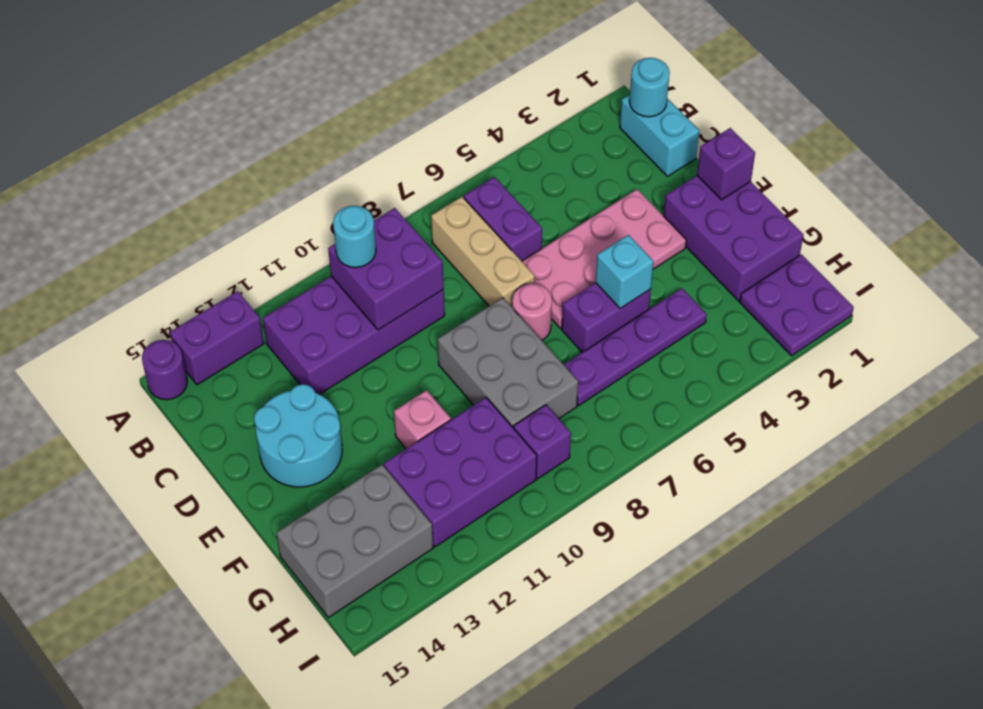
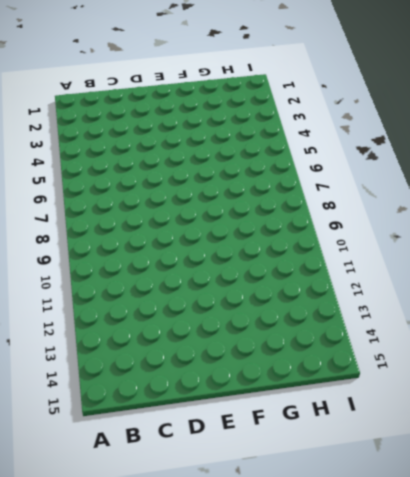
none -> purple 1x2 brick [170,291,264,385]
none -> purple 1x1 round brick [142,340,187,400]
none -> cyan 1x2 brick [620,95,699,176]

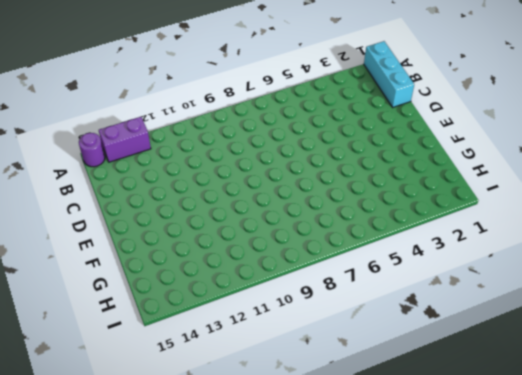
cyan 1x3 brick [364,41,414,107] -> cyan 1x2 brick [620,95,699,176]
none -> purple 1x2 brick [464,177,542,261]
none -> tan 1x3 brick [431,197,535,307]
none -> purple 2x4 brick [263,276,445,395]

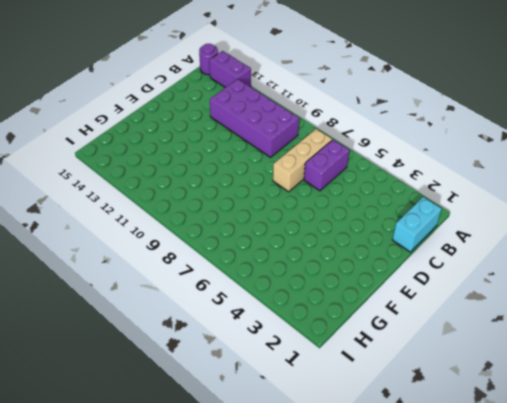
none -> pink 2x4 plate [522,189,686,328]
none -> cyan 2x2 round brick [254,384,342,487]
none -> purple 2x3 brick [664,176,803,301]

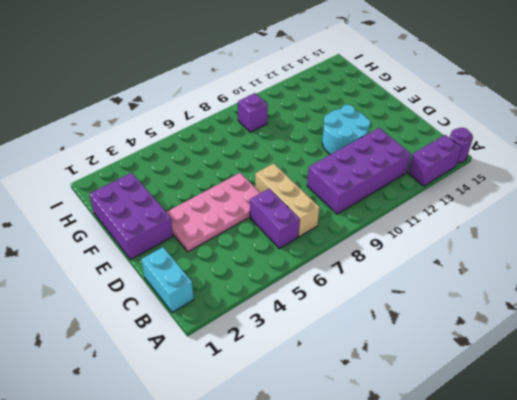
cyan 2x2 round brick [322,105,370,155] -> cyan 2x2 round brick moved to [254,384,342,487]
none -> pink 1x1 round brick [512,283,552,340]
none -> grey 2x3 brick [438,298,578,428]
none -> purple 1x2 brick [562,283,651,352]

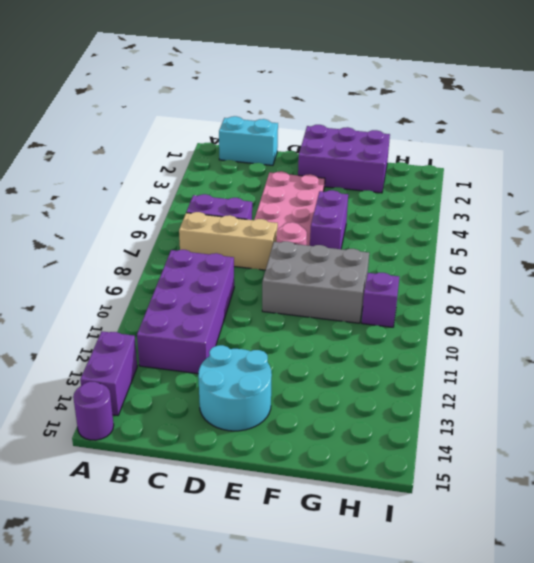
none -> pink 1x1 brick [394,390,451,449]
none -> purple 1x4 plate [564,288,707,406]
none -> purple 2x3 brick [384,398,537,547]

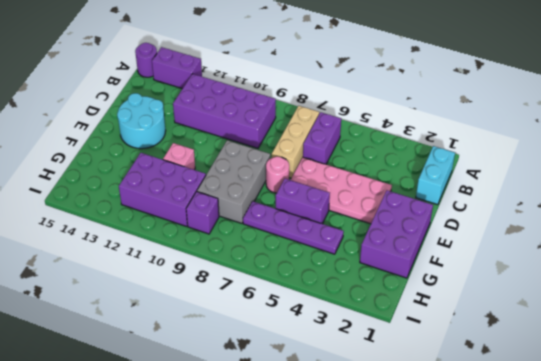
none -> grey 2x3 brick [276,465,433,618]
none -> purple 2x2 plate [740,254,854,356]
none -> cyan 1x1 round brick [629,58,670,117]

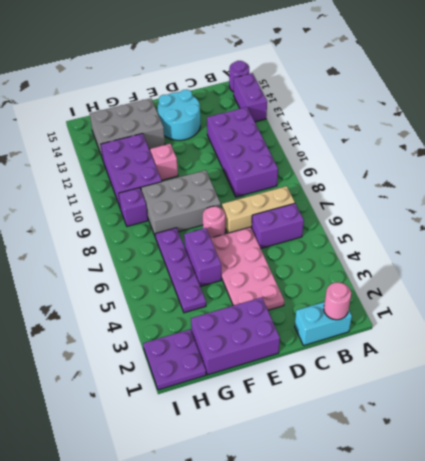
pink 1x1 round brick [324,282,351,320] -> cyan 1x1 round brick [629,58,670,117]
grey 2x3 brick [90,98,165,159] -> grey 2x3 brick turned to [276,465,433,618]
none -> purple 2x2 brick [328,208,444,330]
none -> purple 1x1 brick [697,128,755,200]
none -> cyan 1x1 brick [596,235,654,309]

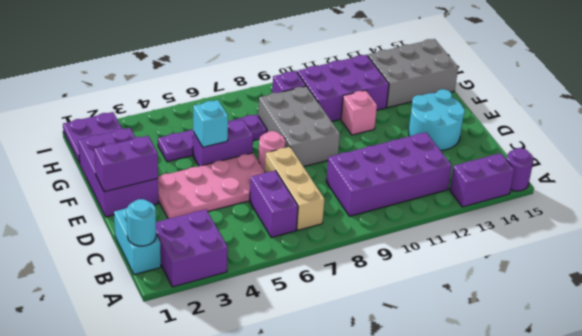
purple 2x2 brick [156,209,228,287] -> purple 2x2 brick moved to [328,208,444,330]
purple 1x2 brick [94,136,158,192] -> purple 1x1 brick [697,128,755,200]
none -> cyan 1x1 round brick [333,206,376,268]

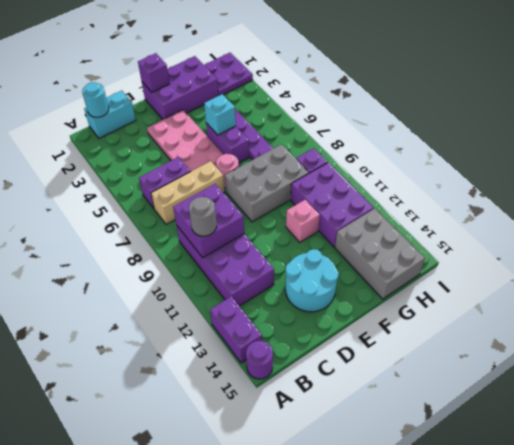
grey 1x1 round brick [189,197,217,236] -> cyan 1x1 round brick [333,206,376,268]

